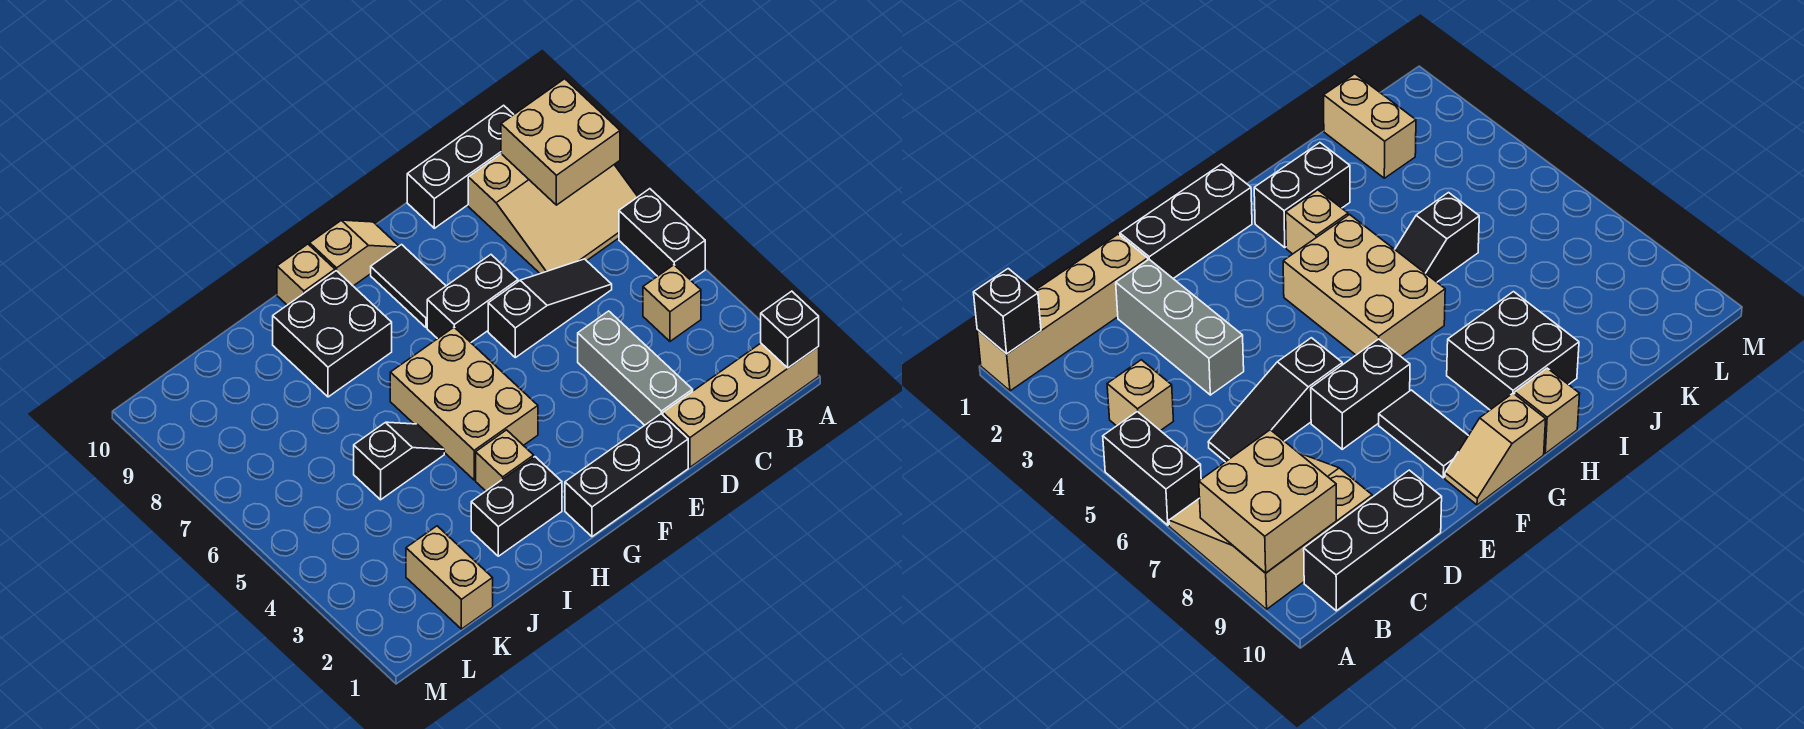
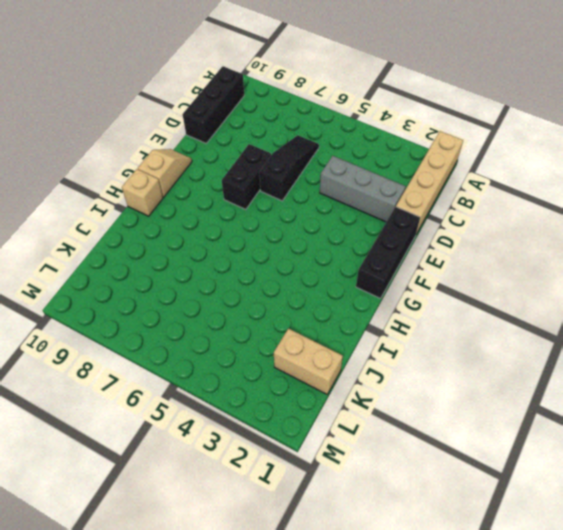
none -> black 1x2 brick [619,189,705,280]
none -> tan 3x3 slope [468,154,638,274]
none -> tan 1x1 brick [643,265,701,341]

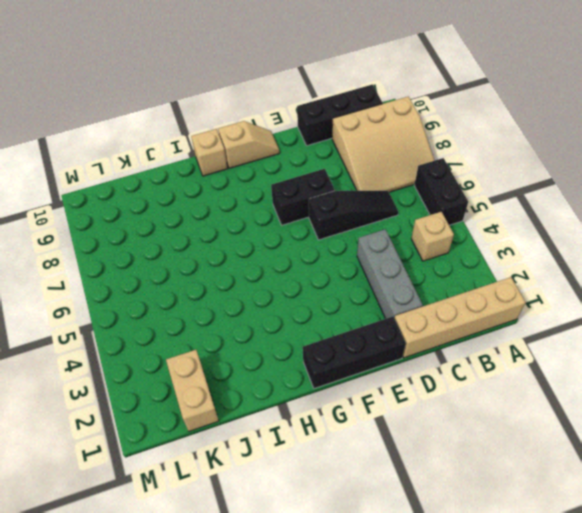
none -> black 1x2 tile [371,245,446,328]
none -> tan 2x3 brick [390,327,538,480]
none -> black 1x2 brick [471,457,562,556]

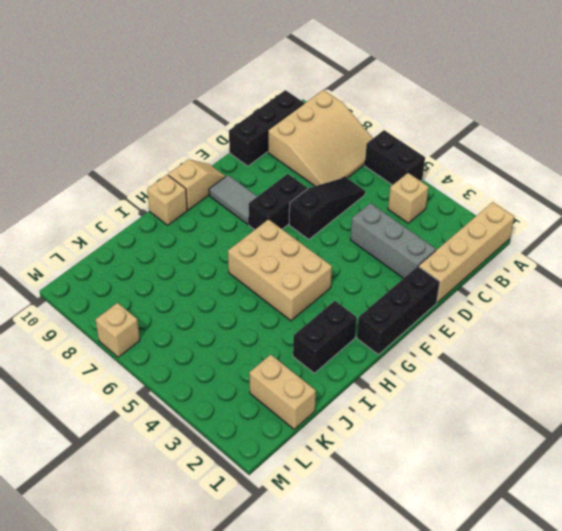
grey 1x2 tile [209,175,257,225] -> black 1x2 tile [371,245,446,328]
tan 1x1 brick [96,303,140,357] -> tan 1x1 brick moved to [476,430,534,491]
none -> black 2x2 brick [273,271,392,397]
none -> black 1x2 slope [354,422,444,500]
none -> black 1x1 brick [761,291,819,368]

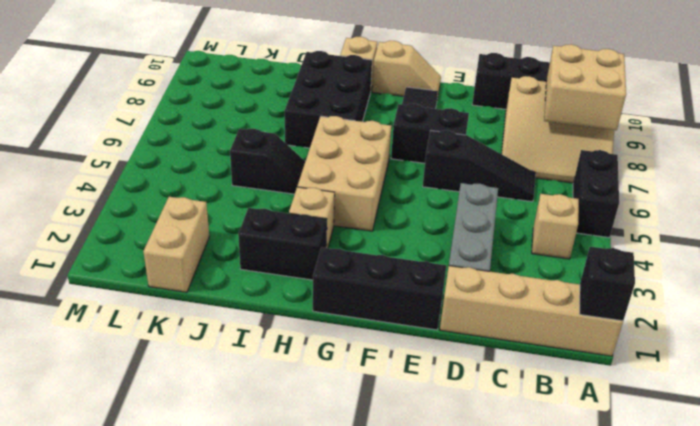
black 2x3 brick [285,51,372,148] -> black 2x2 brick [273,271,392,397]

